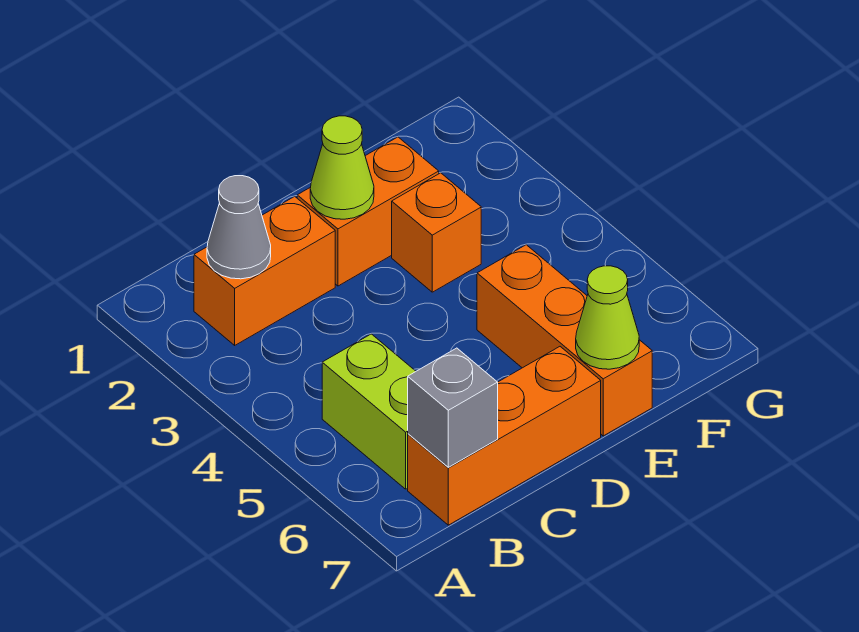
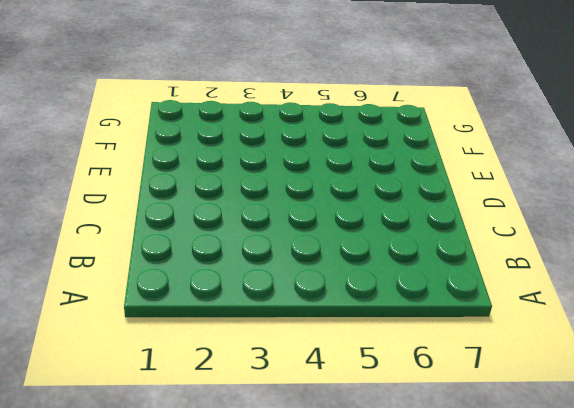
none -> orange 1x2 brick [194,196,335,345]
none -> lime 1x2 brick [322,334,416,489]

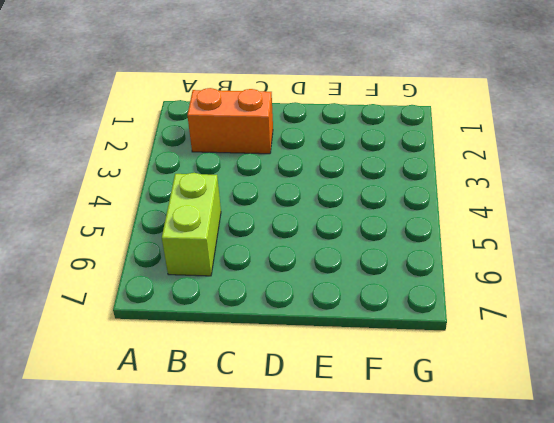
none -> orange 1x3 brick [408,347,601,525]
none -> orange 1x2 brick [297,137,439,286]

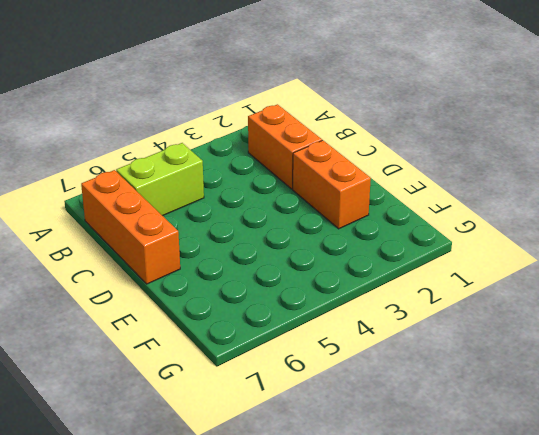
none -> orange 1x1 brick [392,173,481,292]
none -> orange 1x3 brick [477,245,652,436]

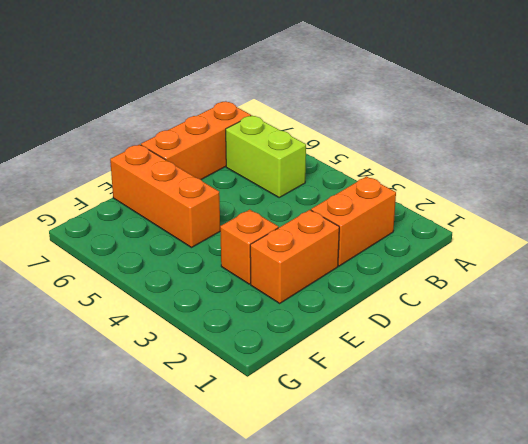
none -> grey 1x1 cone [207,176,271,279]
none -> grey 1x1 brick [408,348,498,467]

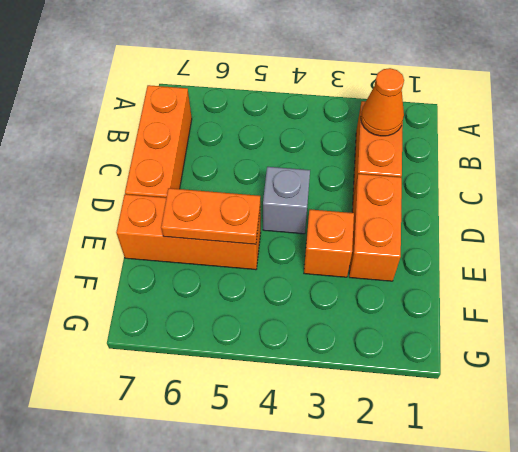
orange 1x1 cone [361,68,404,136] -> grey 1x1 cone [207,176,271,279]
grey 1x1 brick [263,167,310,234] -> grey 1x1 brick moved to [408,348,498,467]
orange 1x2 plate [161,188,260,244] -> none
none -> lime 1x2 brick [322,334,416,489]
none -> lime 1x1 cone [310,116,374,219]

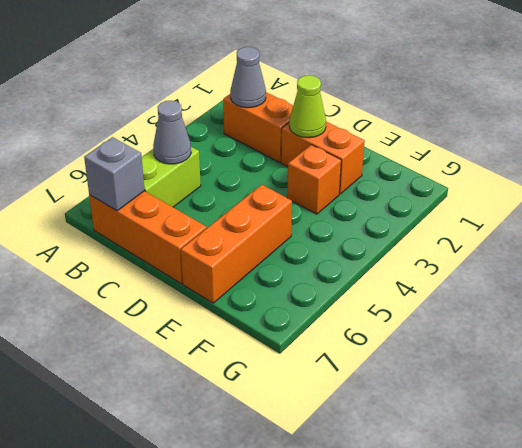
grey 1x1 cone [153,101,191,164] -> none
none -> lime 1x1 cone [576,266,639,369]

